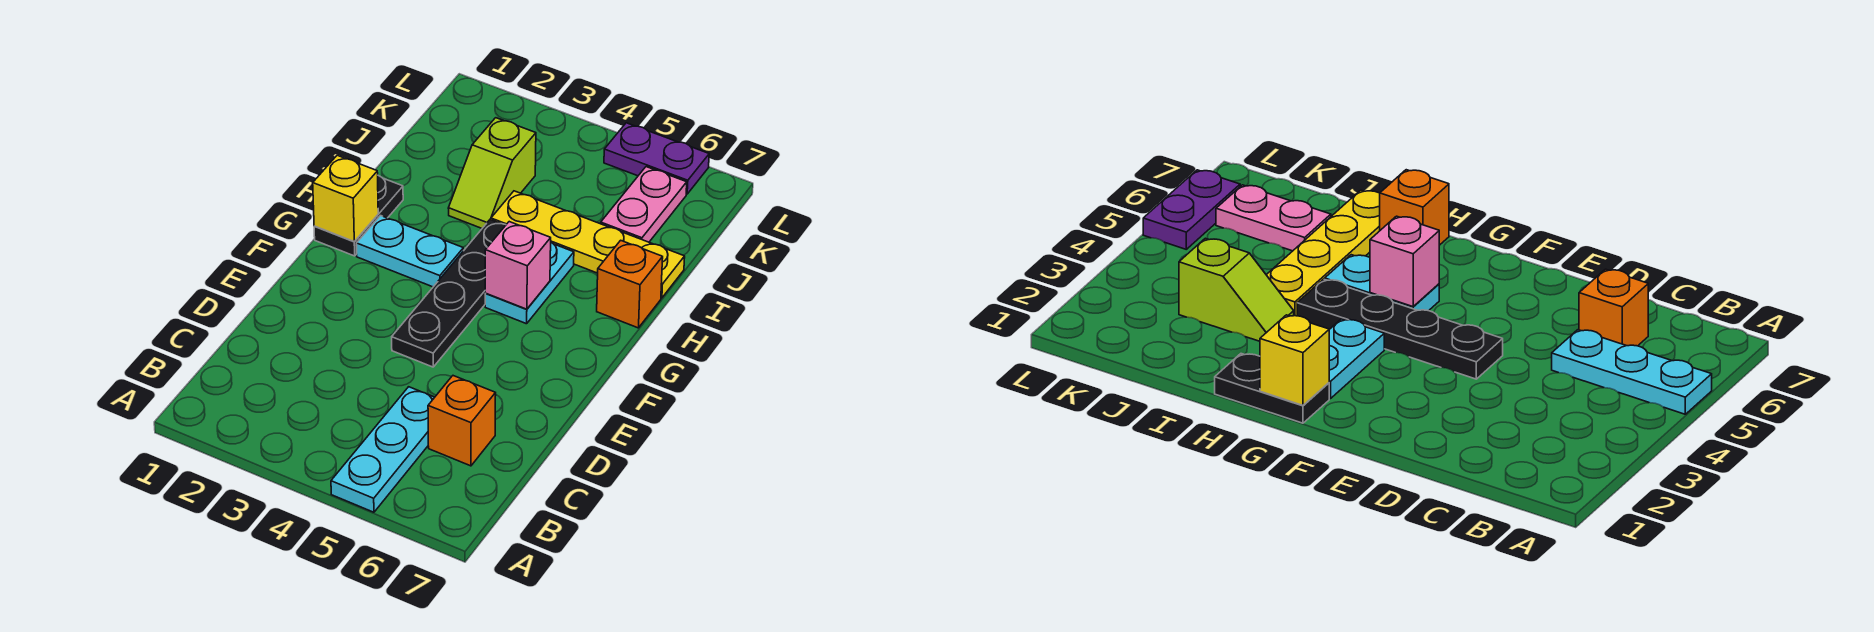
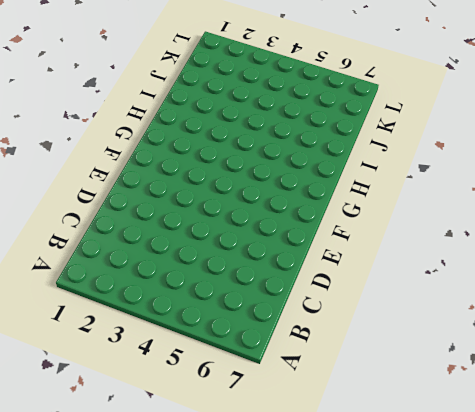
none -> cyan 1x3 plate [331,387,435,512]
none -> orange 1x1 brick [428,376,496,466]
none -> black 1x4 plate [392,220,506,367]

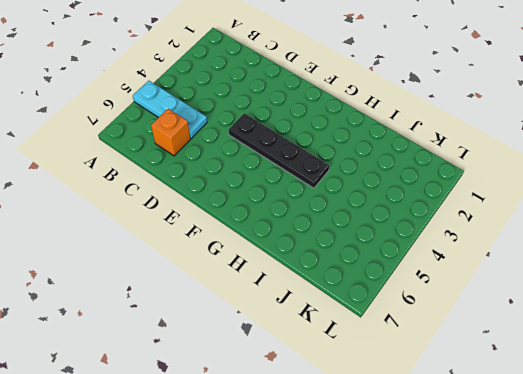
none -> black 1x2 plate [314,176,403,256]
none -> cyan 1x2 plate [356,216,463,287]
none -> cyan 1x2 plate [485,243,574,324]

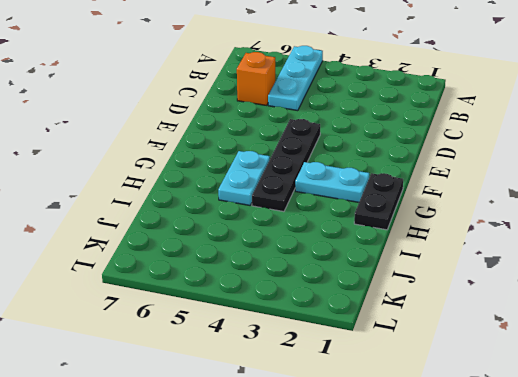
none -> orange 1x1 brick [597,240,663,328]
none -> lime 1x2 slope [448,118,536,228]
none -> yellow 1x4 plate [491,191,685,298]

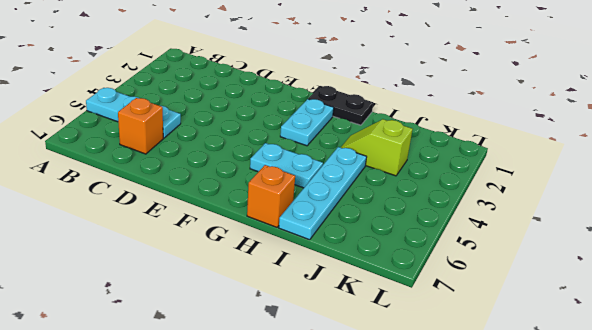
cyan 1x4 plate [279,147,367,240] -> yellow 1x4 plate [491,191,685,298]
none -> black 1x4 plate [392,220,506,367]
none -> pink 1x2 plate [601,167,687,242]
none -> purple 1x2 plate [604,123,709,194]

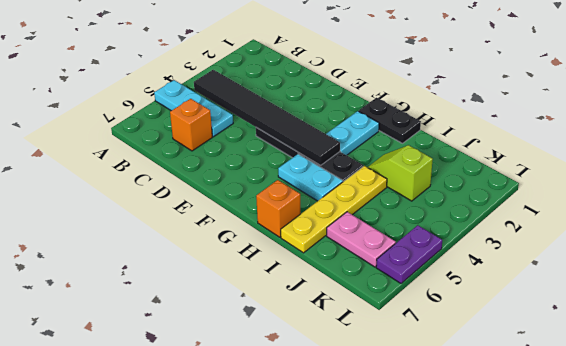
black 1x6 tile [194,70,340,166] -> none
none -> yellow 1x1 brick [313,155,378,242]
none -> pink 1x1 brick [485,222,551,309]

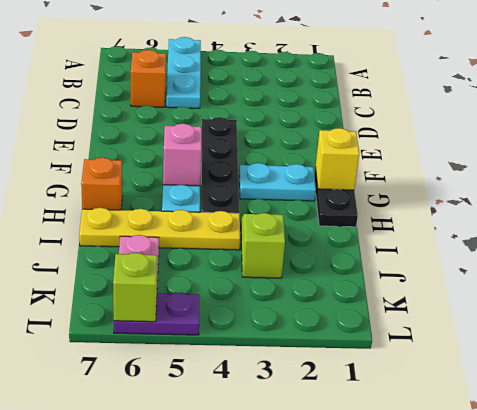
lime 1x1 brick [113,253,157,322] -> none

